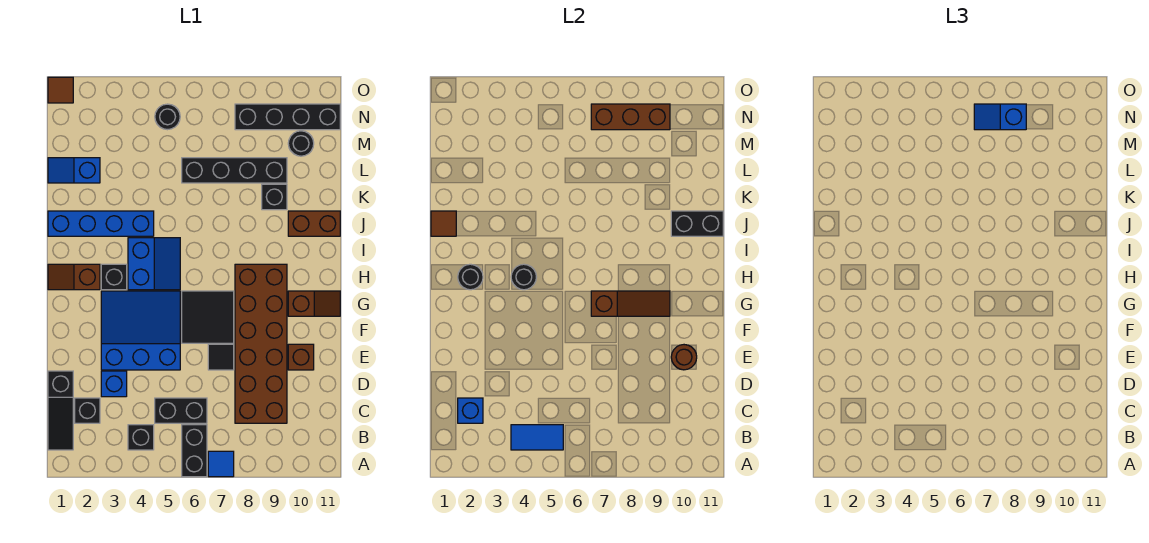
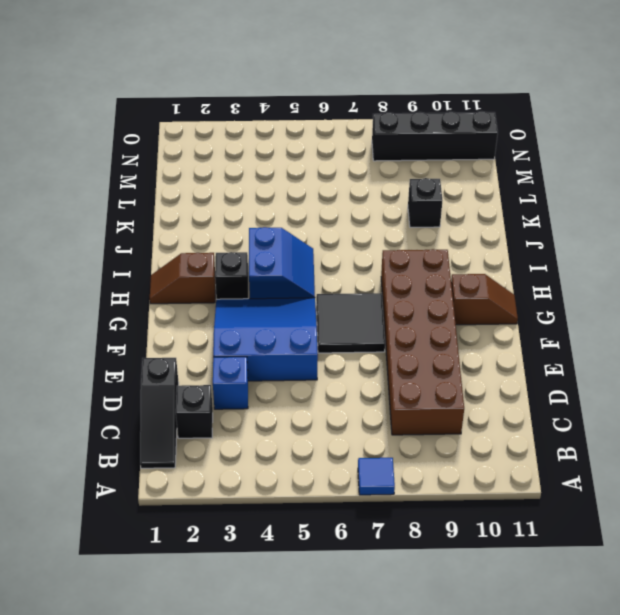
none -> black 1x2 brick [182,425,207,477]
none -> black 1x1 brick [128,425,154,450]
none -> black 1x2 brick [155,398,207,423]
none -> black 1x1 tile [208,344,234,370]

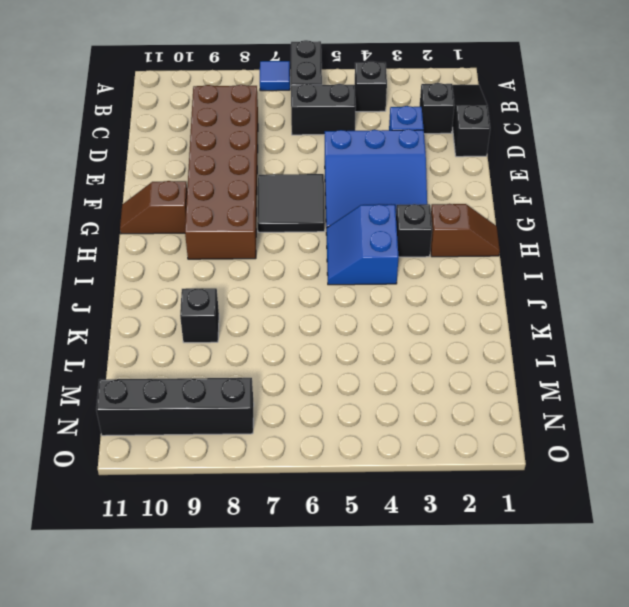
none -> black 1x1 tile [208,344,234,370]
none -> brown 1x1 brick [288,344,314,370]
none -> blue 1x4 brick [48,211,154,236]
none -> brown 1x2 brick [288,211,340,236]

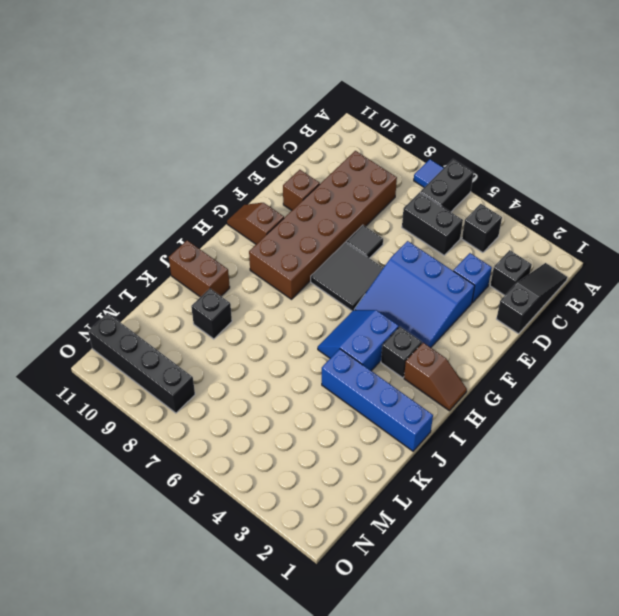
none -> blue 1x2 slope [48,158,100,183]
none -> black 1x4 brick [182,158,287,183]
none -> black 1x1 round brick [288,131,314,156]
none -> black 1x1 round brick [155,104,180,130]

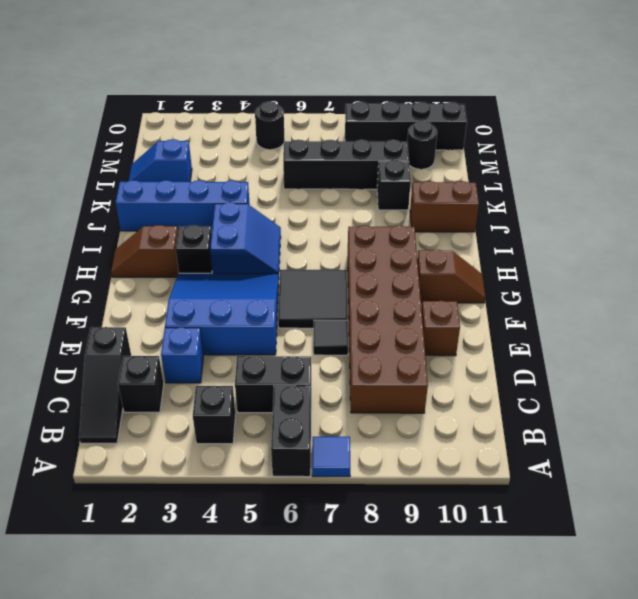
none -> brown 1x1 tile [48,77,73,103]
none -> blue 1x2 tile [511,425,563,450]
none -> blue 1x1 brick [458,398,483,423]
none -> brown 1x1 round brick [671,345,697,370]

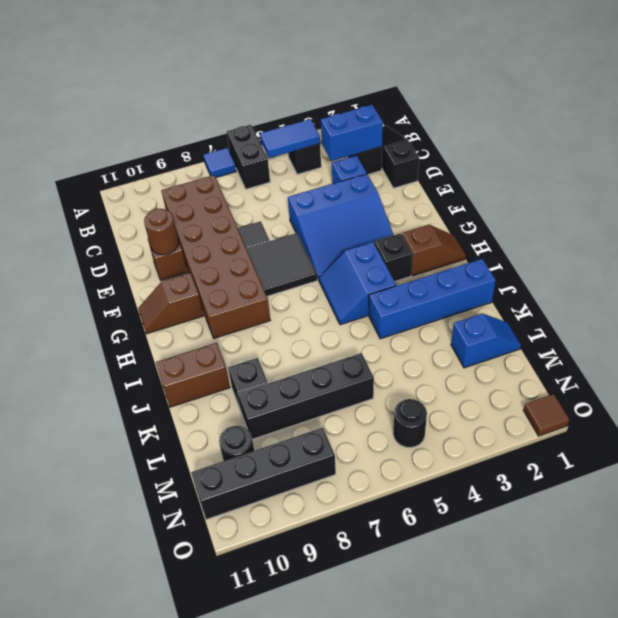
blue 1x2 brick [321,105,383,161] -> blue 1x1 brick [458,398,483,423]
none -> black 1x2 brick [155,398,207,423]
none -> brown 1x3 slope [591,291,670,316]
none -> black 1x1 round brick [458,264,483,290]
none -> black 1x1 round brick [511,264,536,290]

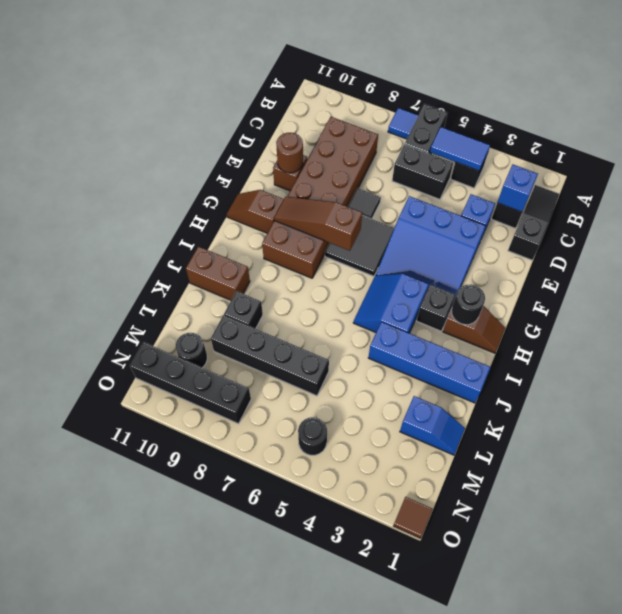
none -> black 1x1 round brick [511,264,536,290]
none -> brown 1x1 tile [431,211,456,236]
none -> black 1x2 brick [671,211,723,236]
none -> brown 1x3 brick [591,104,670,130]

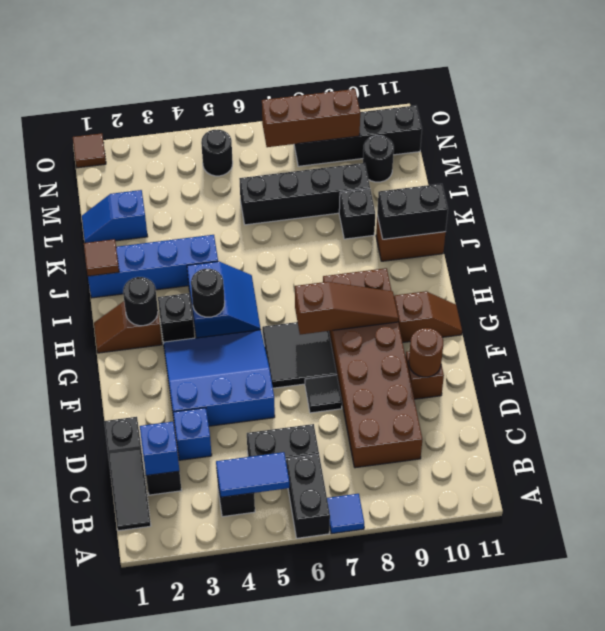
none -> blue 1x2 slope [974,104,1026,130]

